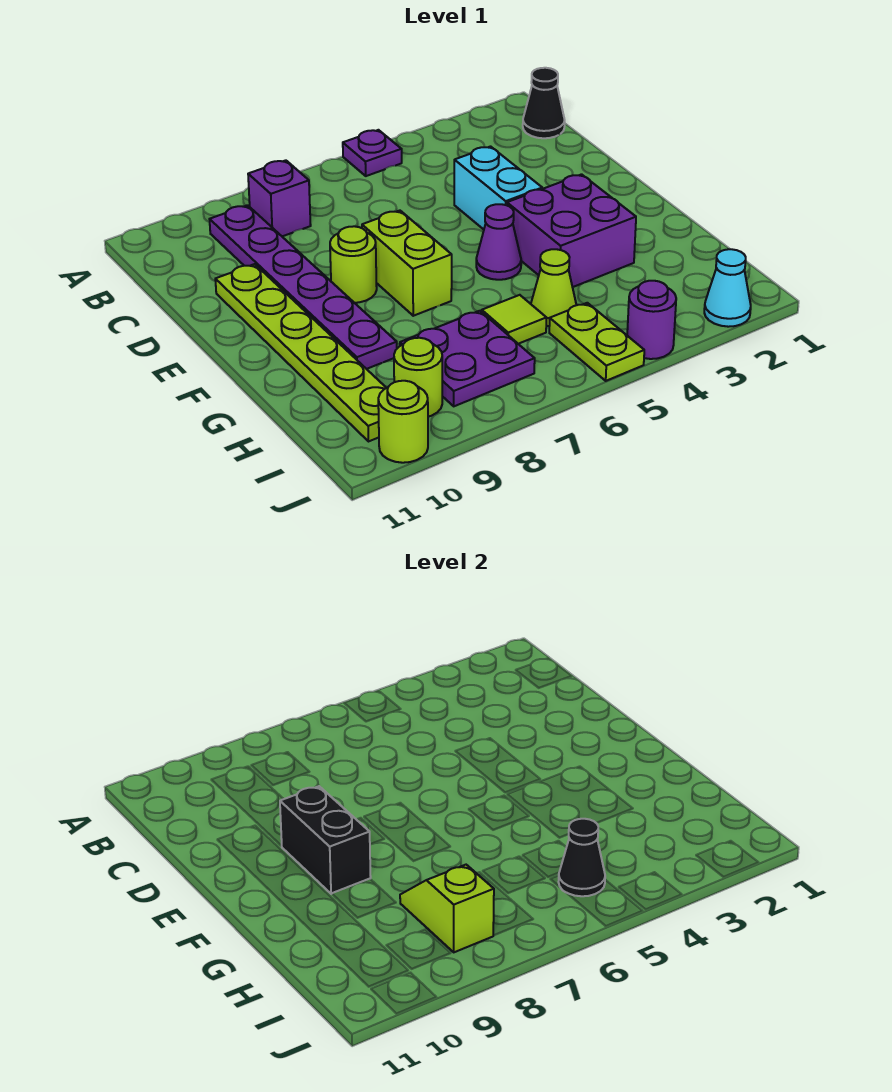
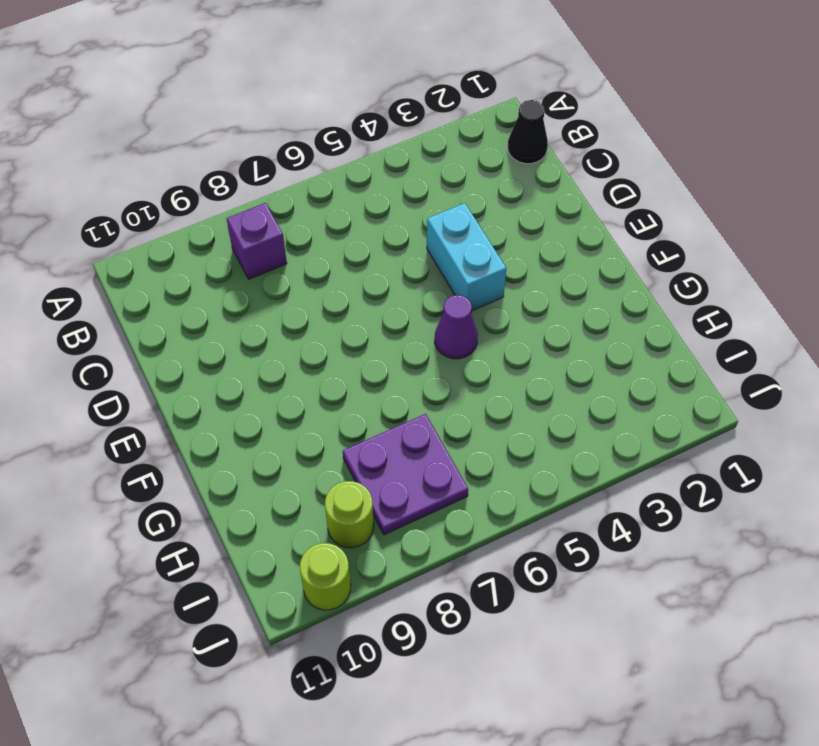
none -> purple 1x1 plate [343,130,402,176]
none -> purple 1x6 plate [210,205,397,369]
none -> lime 1x6 plate [215,264,386,442]

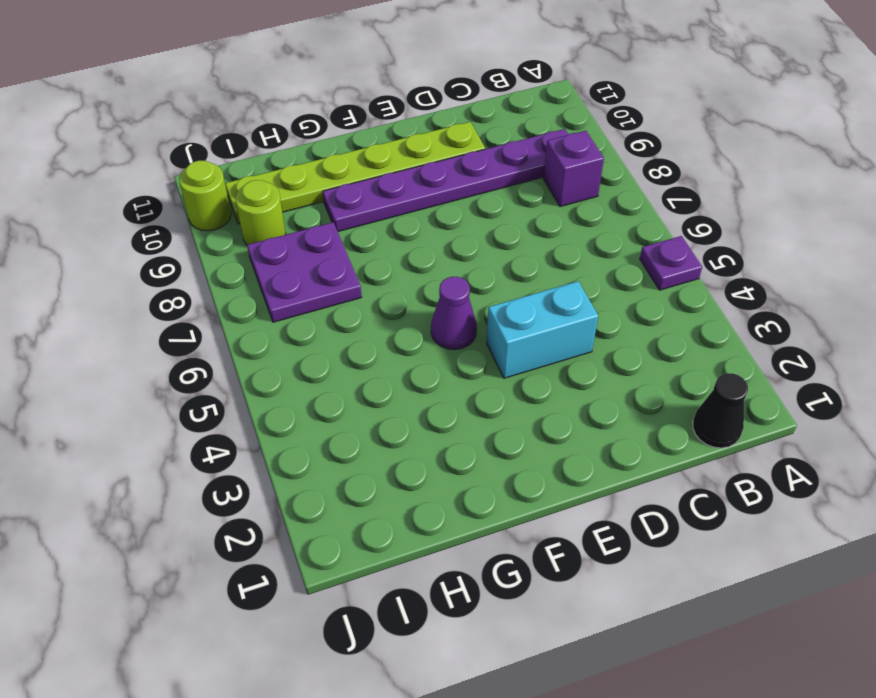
none -> lime 1x2 brick [362,211,452,316]
none -> lime 1x1 round brick [330,226,377,303]
none -> purple 2x2 brick [507,174,636,287]

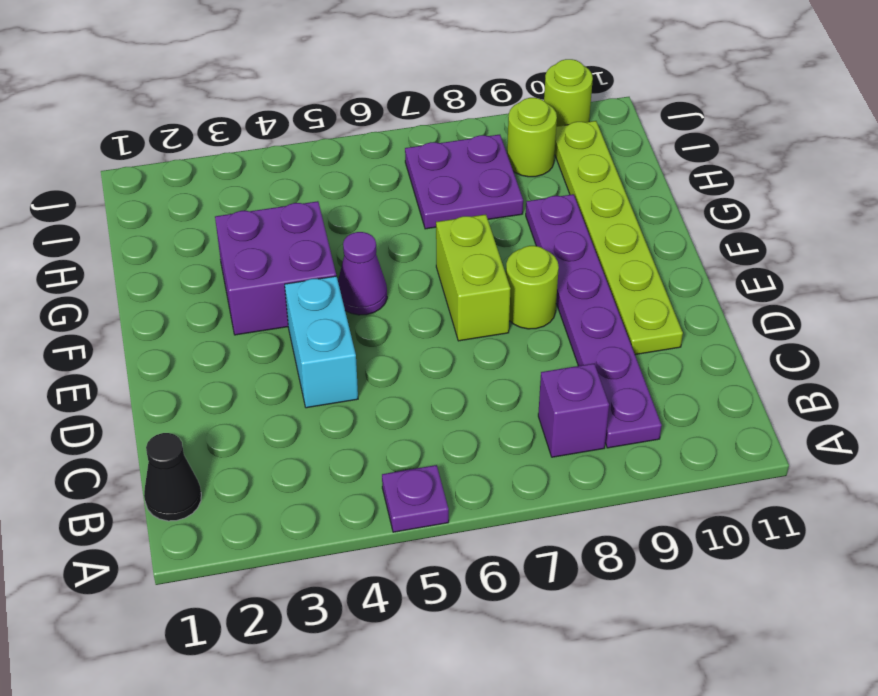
none -> lime 1x1 cone [531,249,576,326]
none -> lime 1x1 tile [482,295,546,344]
none -> lime 1x2 plate [549,303,644,381]

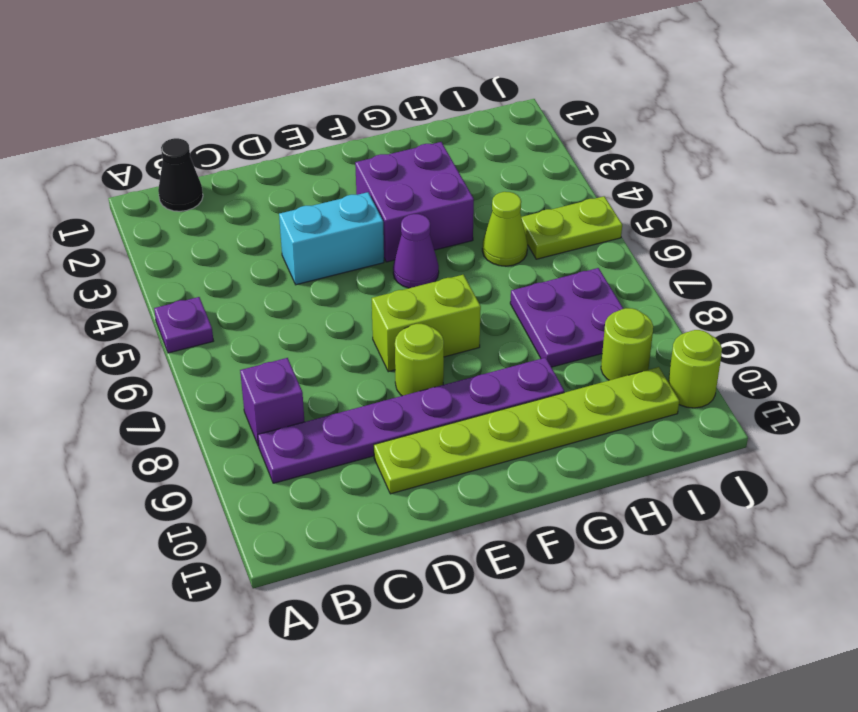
none -> lime 1x1 tile [482,295,546,344]
none -> cyan 1x1 cone [704,249,751,327]
none -> purple 1x1 round brick [627,281,676,359]

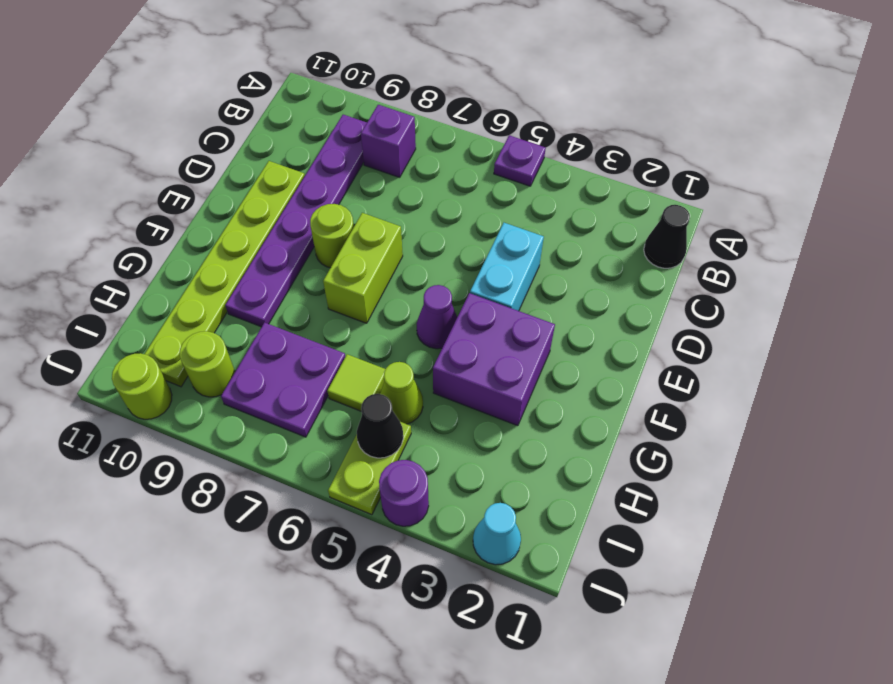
none -> black 1x2 brick [280,786,371,894]
none -> lime 1x2 slope [400,865,494,952]

